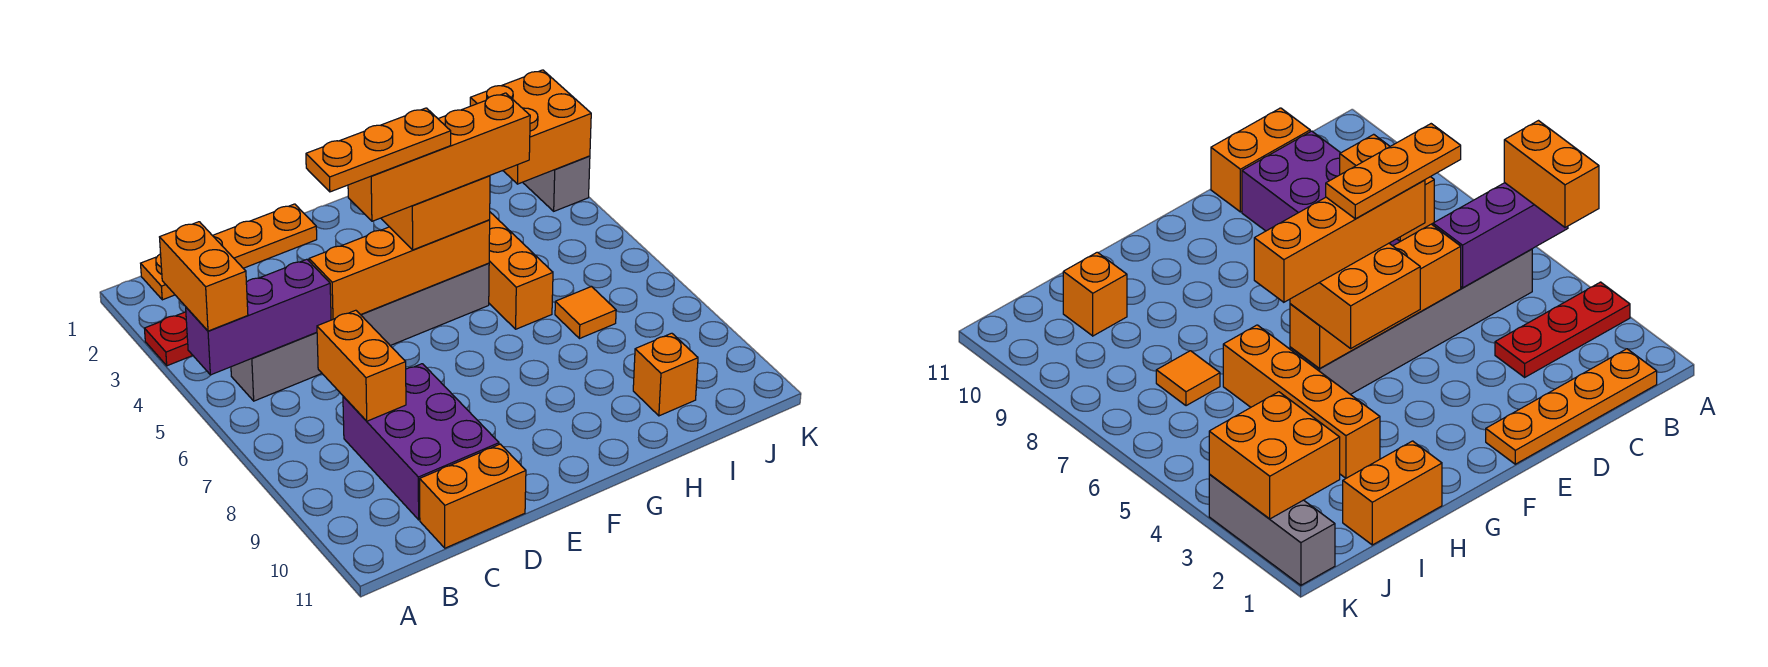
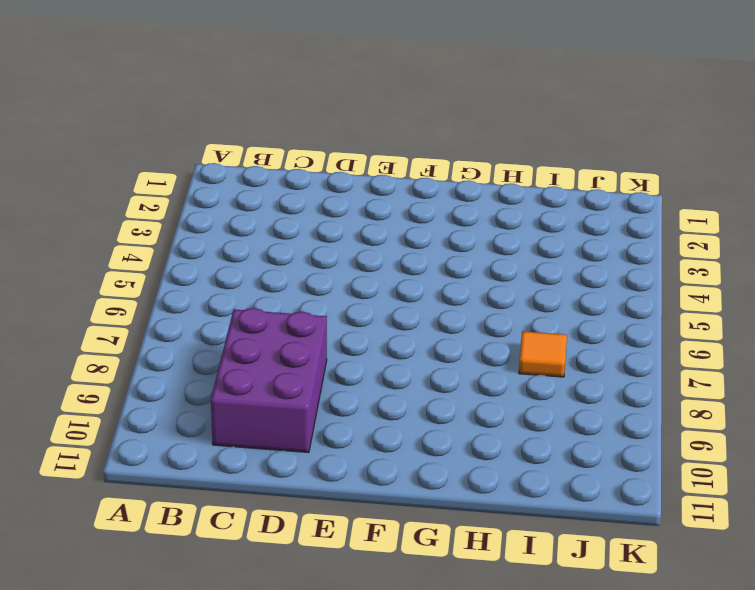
none -> red 1x3 plate [144,312,193,366]
none -> orange 1x4 plate [141,204,317,300]
none -> grey 1x6 brick [231,263,489,401]

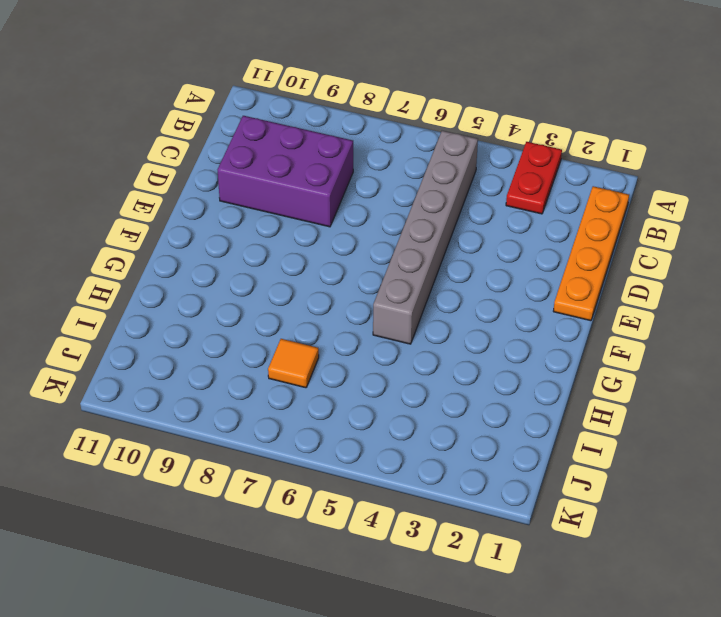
red 1x2 plate [506,142,562,214] -> red 1x3 plate [144,312,193,366]
none -> orange 1x2 brick [420,444,526,548]
none -> orange 1x2 brick [1343,441,1442,545]
none -> orange 1x4 brick [489,212,553,329]

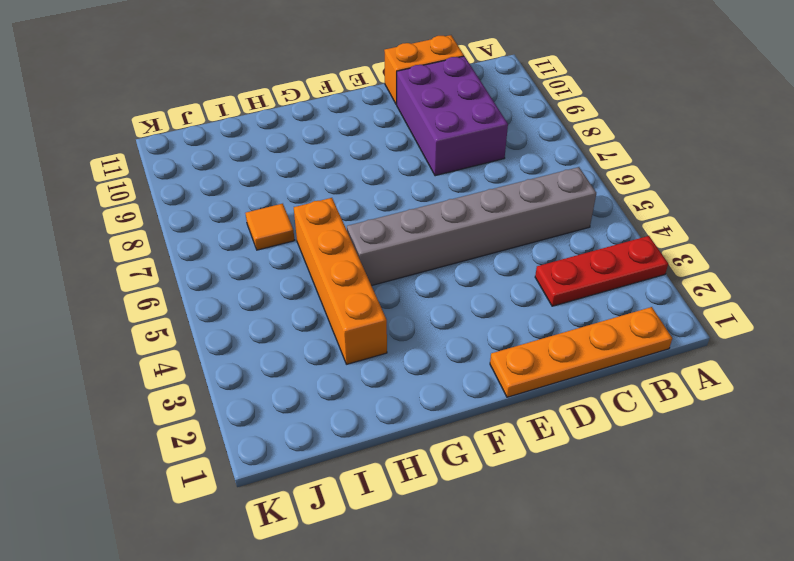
none -> orange 1x2 brick [1343,441,1442,545]
none -> orange 1x1 brick [633,333,698,416]
none -> grey 1x3 brick [523,156,590,211]

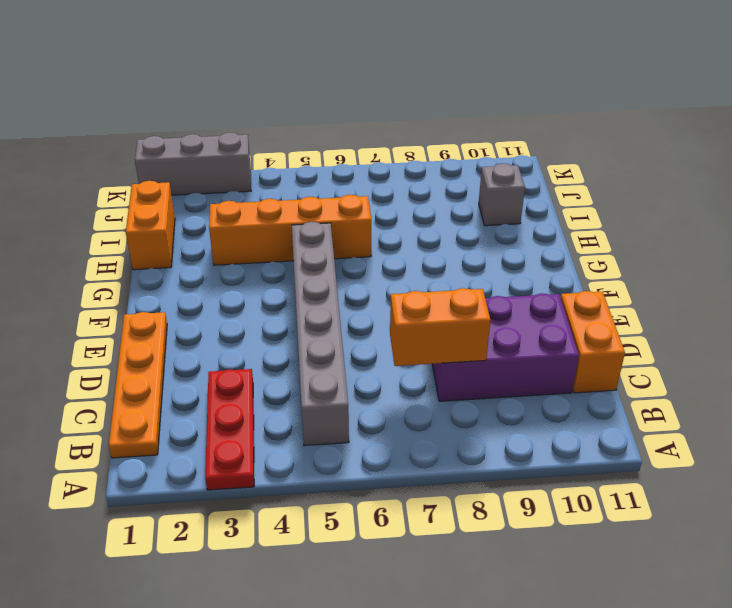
grey 1x1 brick [479,163,525,226] -> orange 1x1 brick [633,333,698,416]
none -> orange 1x1 tile [555,287,616,339]
none -> purple 1x3 brick [186,259,331,375]
none -> orange 1x4 brick [309,220,490,320]

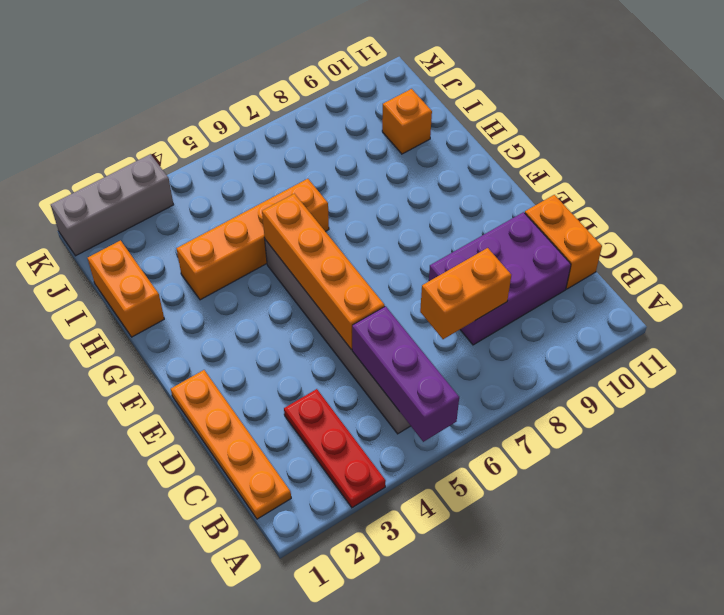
none -> orange 1x1 tile [555,287,616,339]
none -> orange 2x2 brick [470,70,591,184]
none -> orange 1x2 brick [160,222,248,331]

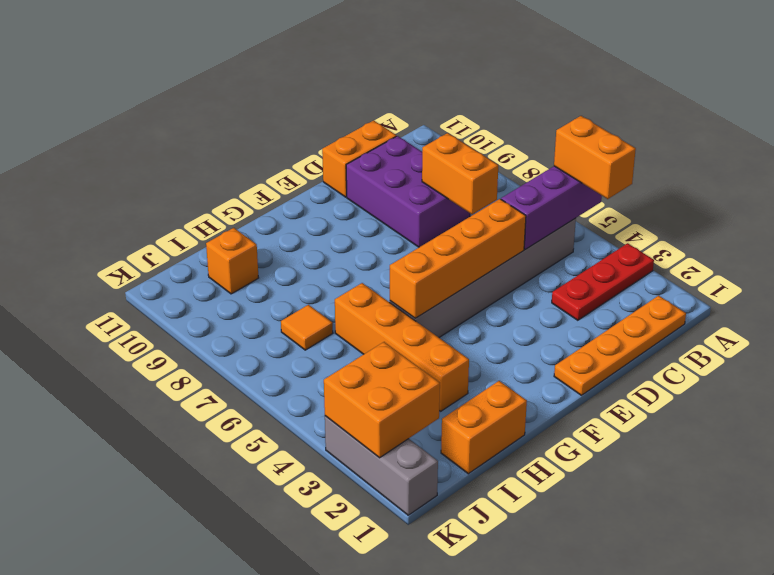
none -> orange 2x2 brick [381,176,490,250]
none -> orange 1x4 brick [348,93,530,221]
none -> orange 1x3 plate [306,108,451,192]

